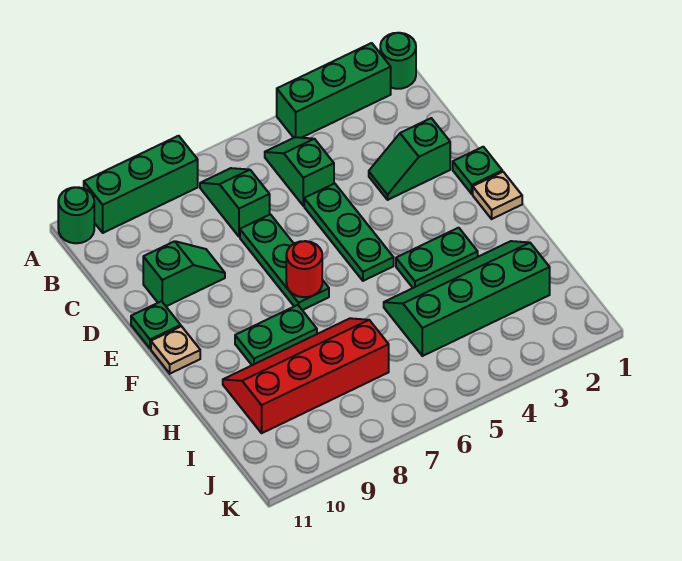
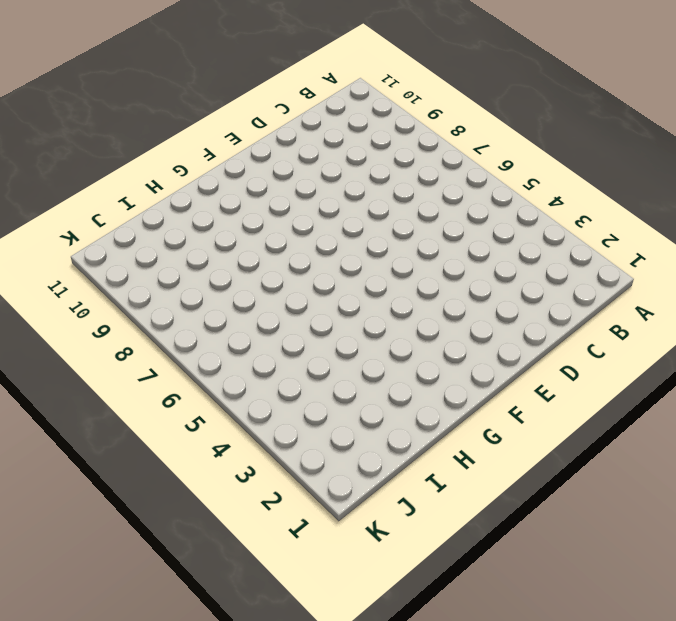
none -> green 1x1 round brick [380,33,416,89]
none -> green 1x3 brick [277,43,391,138]
none -> green 1x3 brick [84,136,198,233]

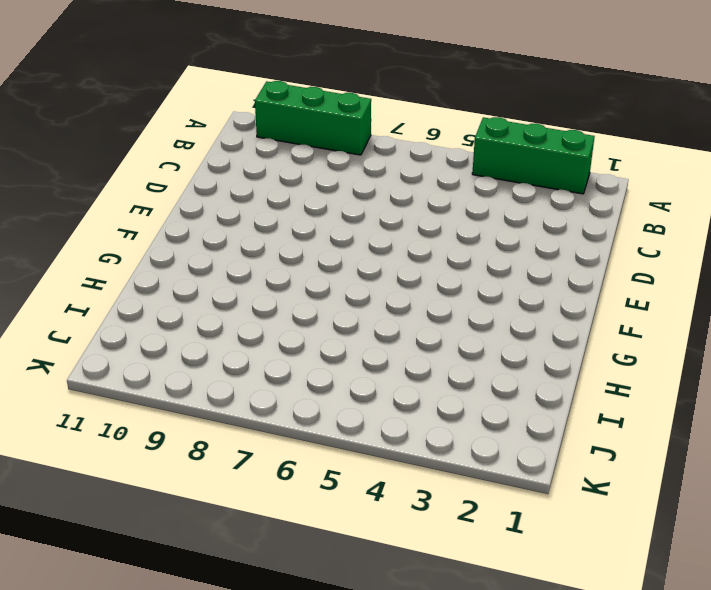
none -> green 1x1 round brick [380,33,416,89]
none -> green 1x1 round brick [58,187,94,243]
none -> green 1x2 slope [265,137,334,206]

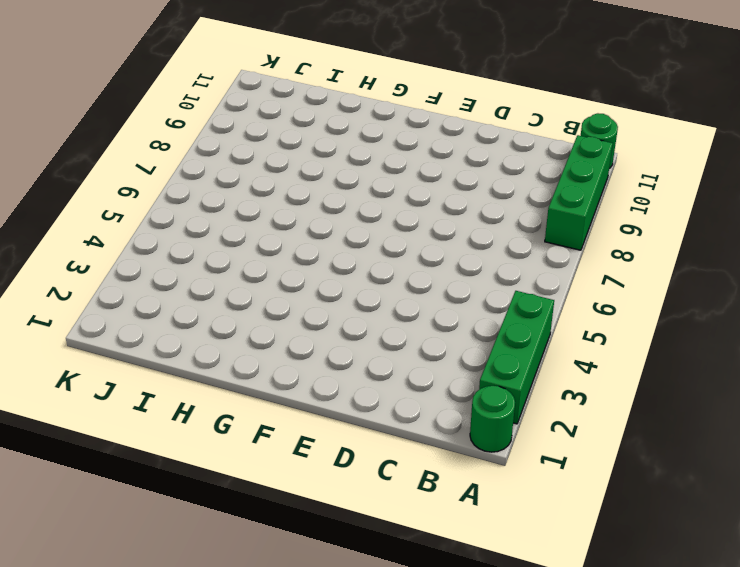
none -> green 1x2 slope [265,137,334,206]
none -> green 1x2 slope [200,168,270,237]
none -> green 1x2 slope [369,118,450,200]

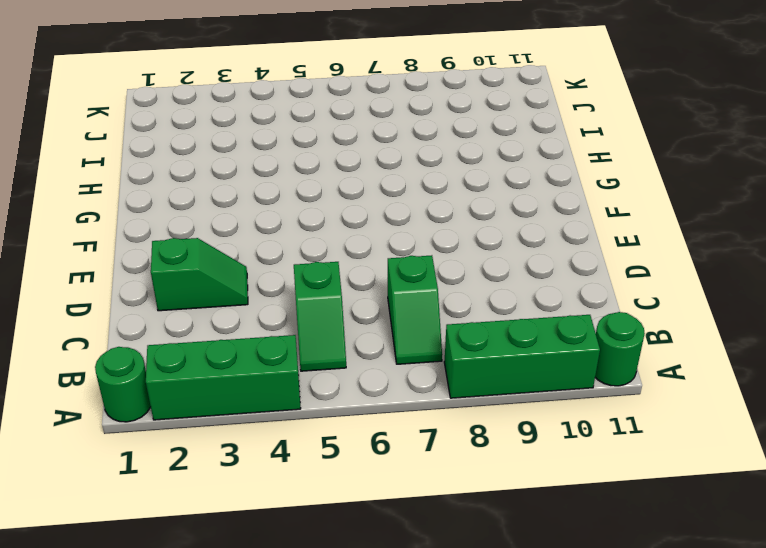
none -> green 1x3 plate [304,183,394,281]
none -> green 1x3 plate [240,214,329,310]
none -> green 1x2 slope [143,241,225,306]

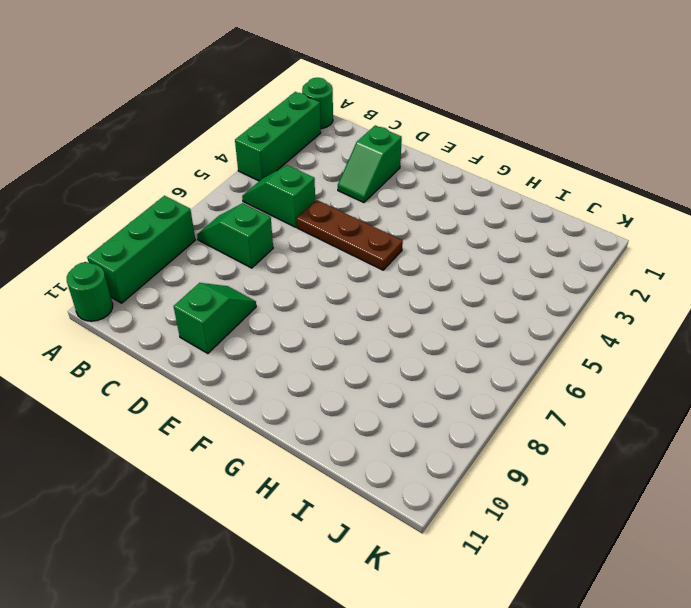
brown 1x3 plate [297,200,403,270] -> green 1x3 plate [304,183,394,281]
none -> green 1x3 plate [240,214,329,310]
none -> green 1x1 plate [453,147,502,194]
none -> green 1x1 plate [131,301,181,349]

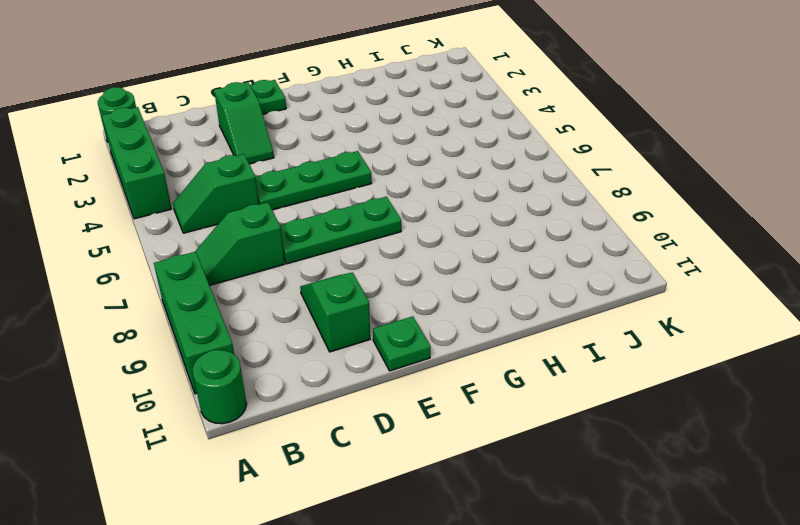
none -> tan 1x1 plate [473,172,522,219]
none -> tan 1x1 plate [151,326,200,374]
none -> green 1x2 plate [396,228,478,288]

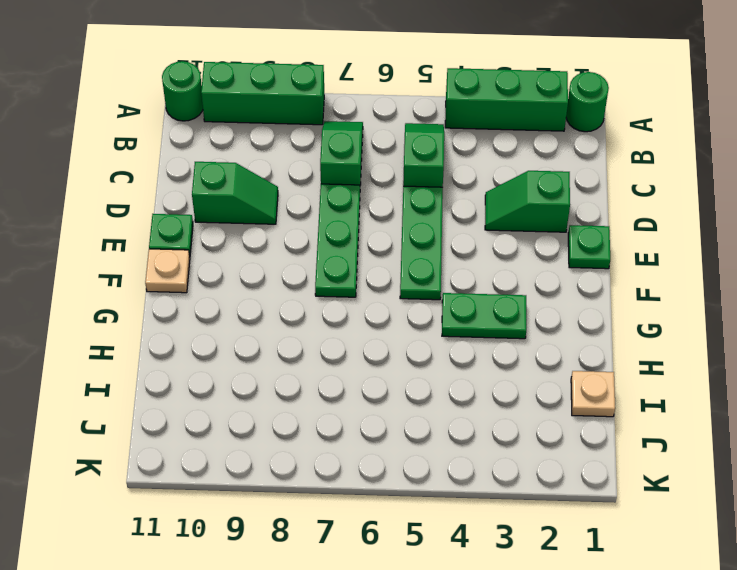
tan 1x1 plate [571,371,615,417] -> tan 1x1 plate moved to [473,172,522,219]
none -> green 1x2 plate [235,305,317,365]
none -> green 2x4 slope [384,241,550,356]
none -> red 2x4 slope [223,318,389,433]

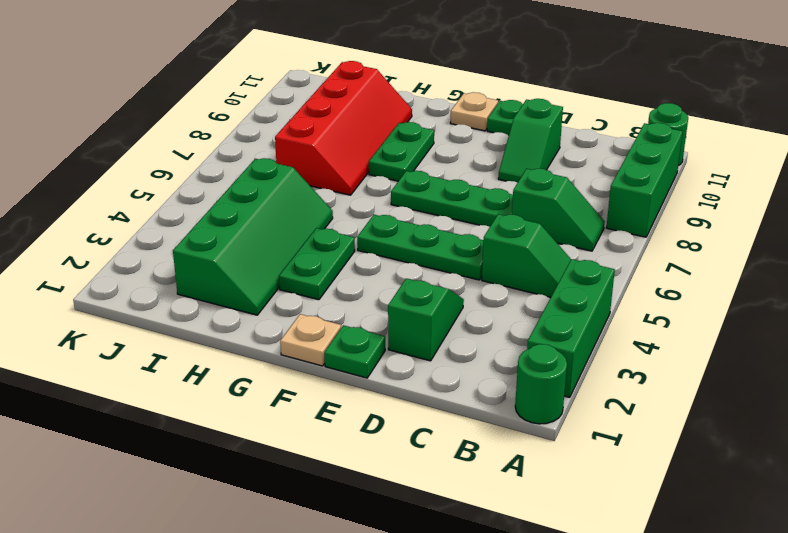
none -> red 1x1 round brick [286,241,322,297]

